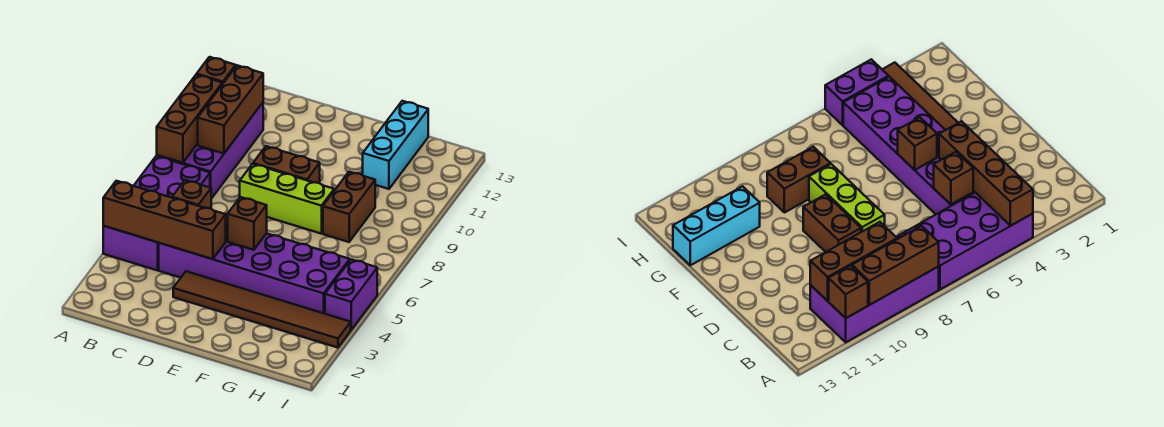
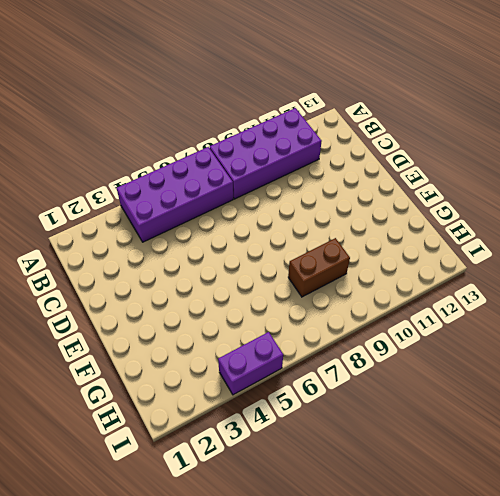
none -> purple 2x6 brick [159,221,350,314]
none -> brown 1x6 tile [173,271,351,348]
none -> lime 1x3 brick [240,164,334,234]

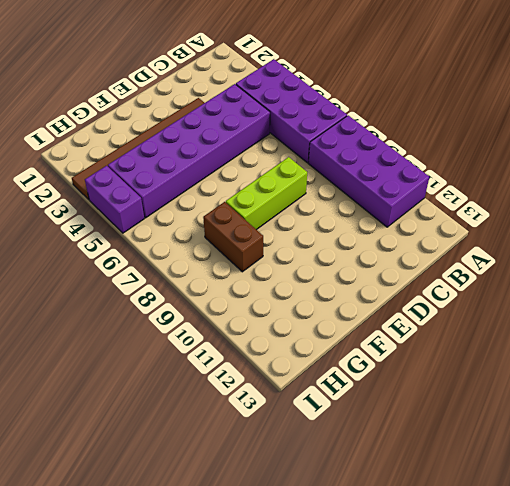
none -> brown 1x2 brick [253,146,320,183]
none -> cyan 1x3 brick [363,101,428,189]
none -> brown 1x4 brick [103,181,226,259]

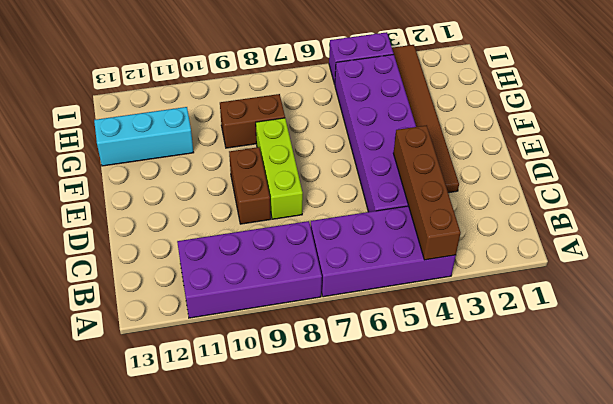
none -> brown 1x3 brick [157,75,222,163]
none -> brown 1x1 brick [197,57,236,84]
none -> brown 1x3 brick [198,65,263,154]

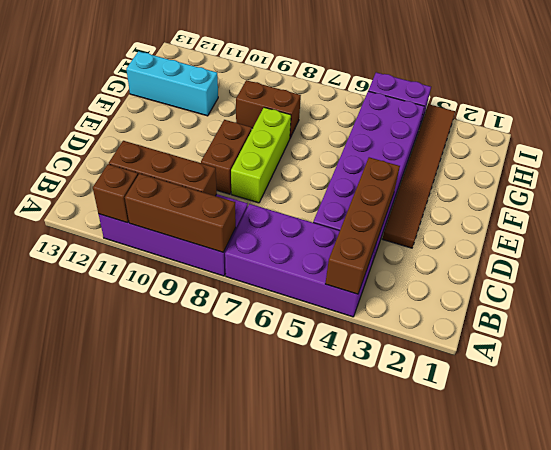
none -> brown 1x1 brick [172,180,211,209]
none -> brown 1x1 brick [227,197,267,250]

